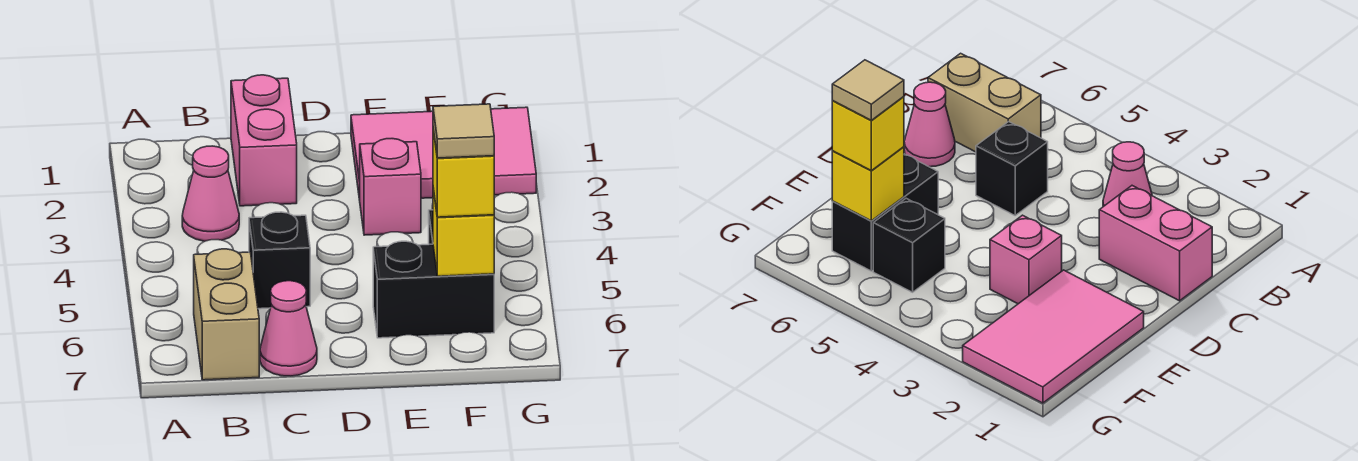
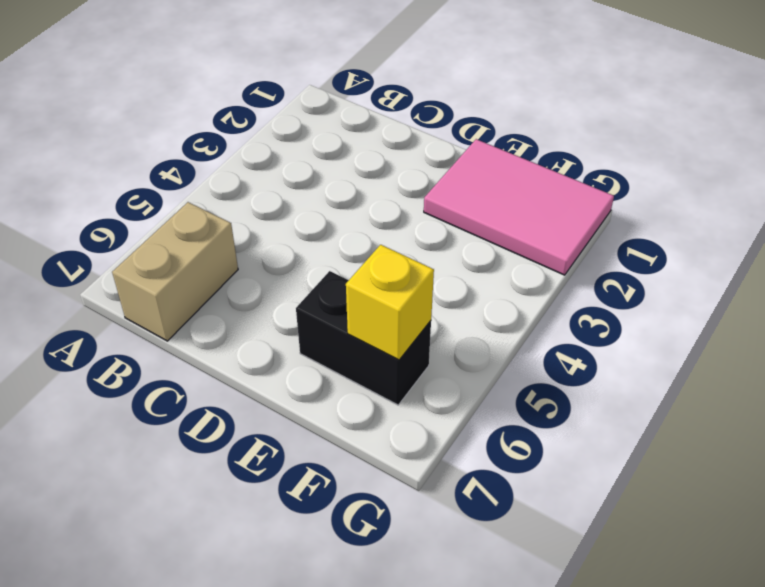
none -> pink 1x1 cone [182,146,239,241]
none -> pink 1x2 brick [231,75,297,206]
none -> black 1x1 brick [249,212,310,309]

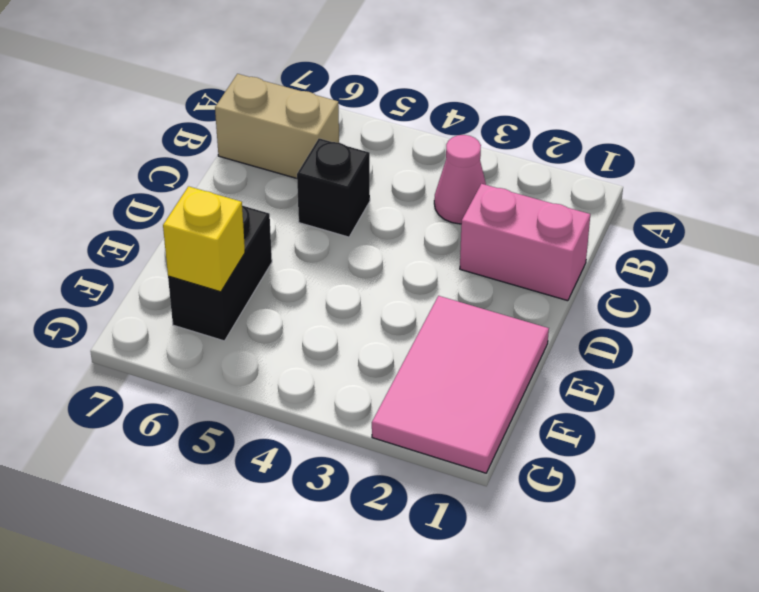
none -> pink 1x1 cone [260,281,317,376]
none -> pink 1x1 brick [360,139,421,235]
none -> black 1x1 brick [873,198,945,292]

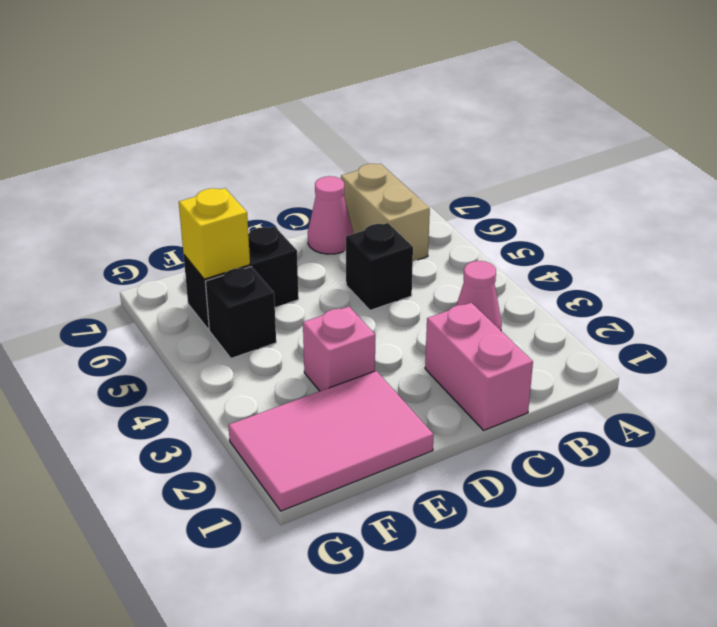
none -> yellow 1x1 brick [433,129,494,217]
none -> tan 1x1 tile [433,104,494,158]

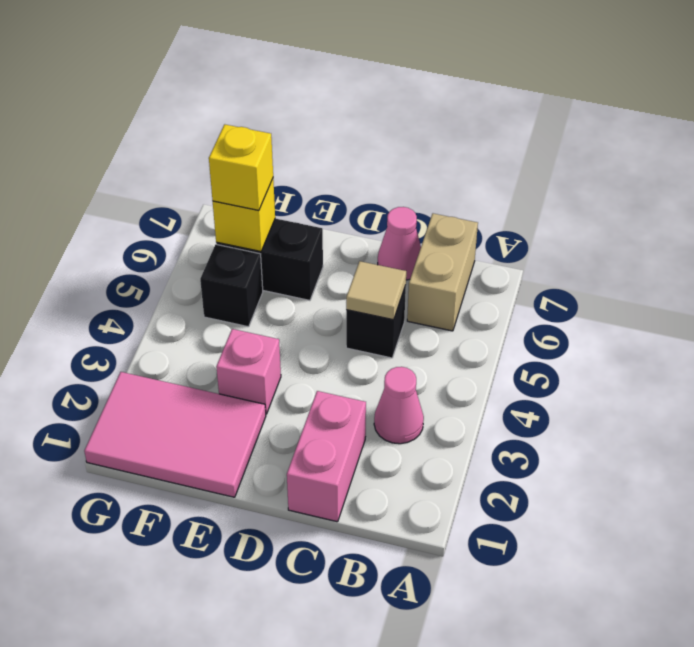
tan 1x1 tile [346,261,406,320] -> tan 1x1 tile moved to [433,104,494,158]

